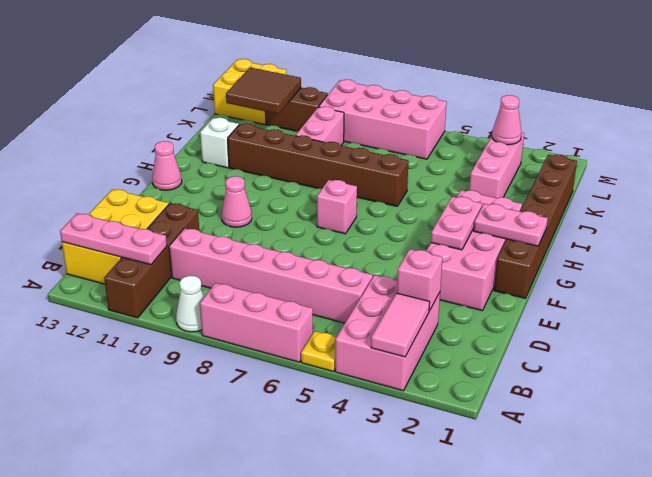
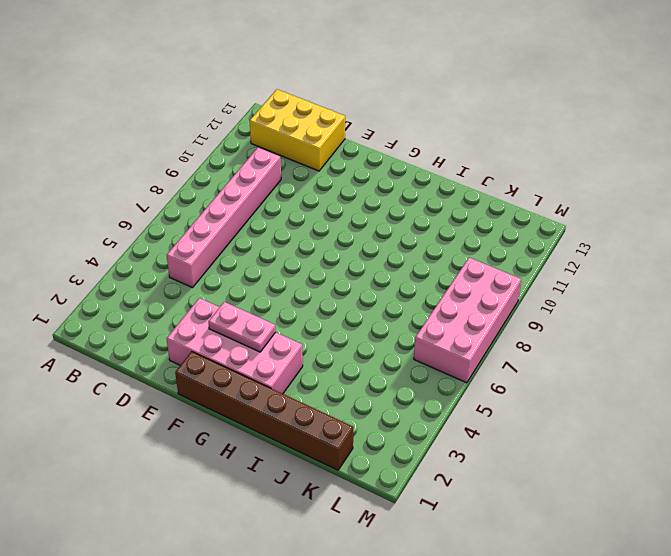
none -> pink 2x3 brick [335,275,440,391]
none -> yellow 1x1 plate [301,331,336,372]
none -> pink 1x3 brick [200,283,313,362]

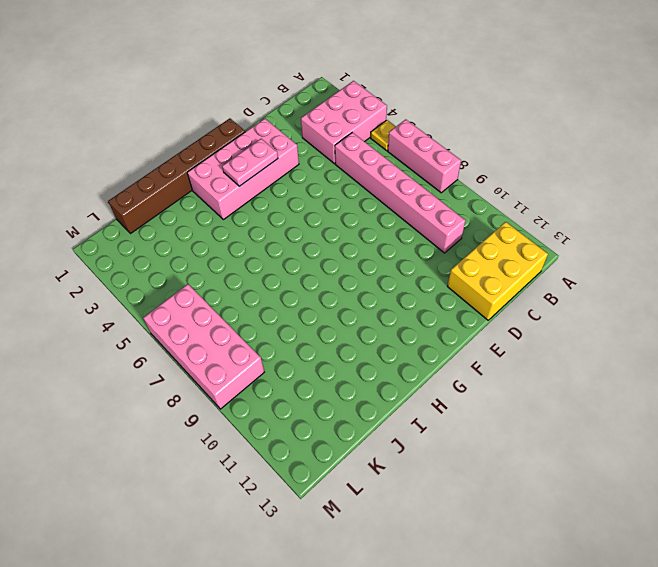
none -> white 1x1 cone [176,276,204,332]
none -> brown 1x4 brick [104,203,199,318]
none -> pink 1x1 cone [222,176,252,227]

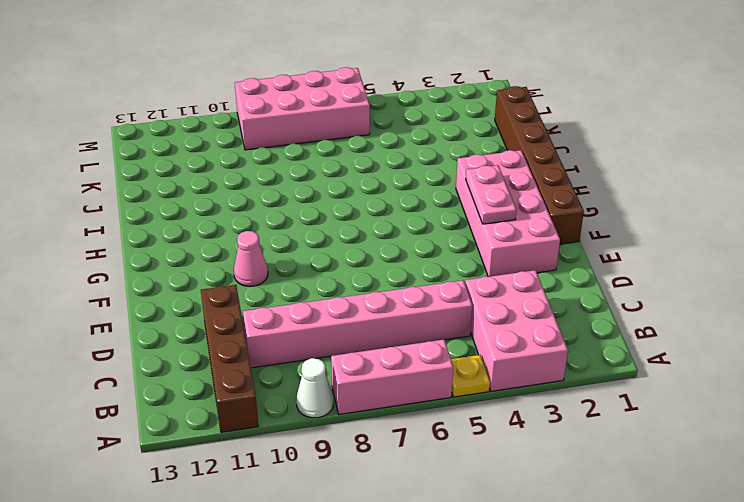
none -> yellow 2x3 brick [62,189,169,284]
none -> pink 1x1 brick [317,180,357,234]
none -> pink 1x1 cone [152,141,182,190]

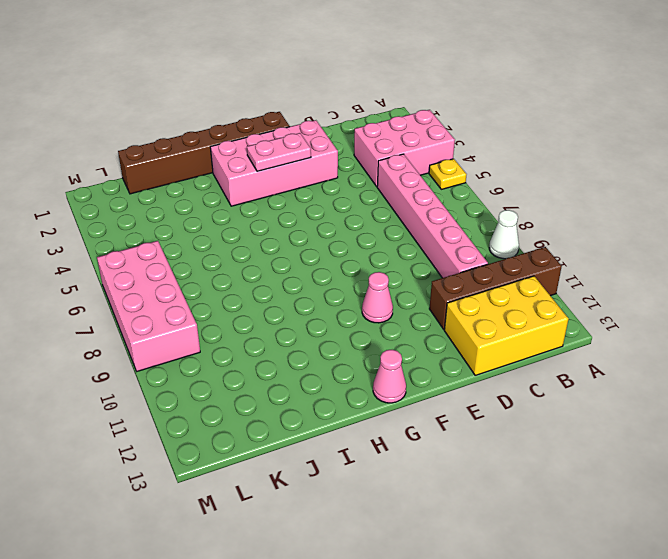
none -> pink 1x3 brick [200,283,313,362]
none -> pink 1x1 brick [317,180,357,234]
none -> brown 1x6 brick [228,123,409,206]

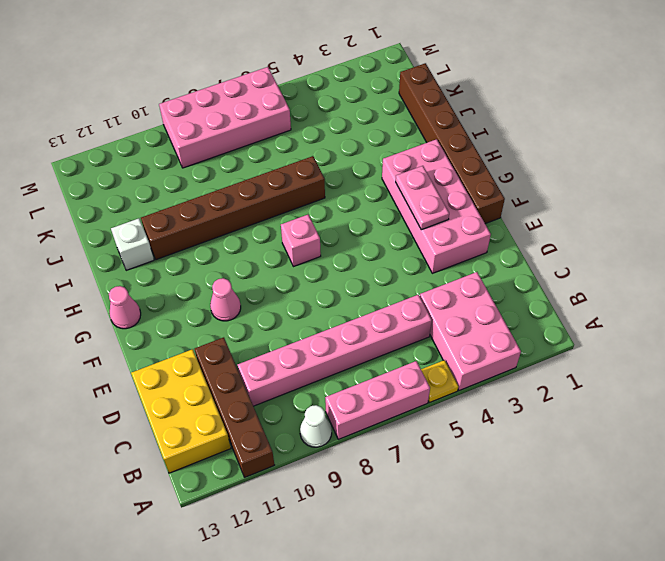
none -> pink 1x3 brick [469,133,524,198]
none -> pink 1x2 brick [296,106,344,146]
none -> brown 1x2 brick [266,87,328,131]

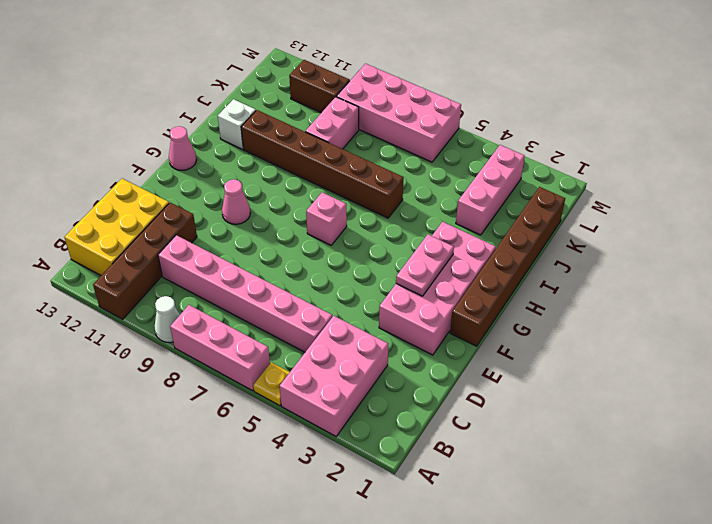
none -> yellow 2x2 brick [213,59,286,124]
none -> pink 1x2 tile [371,293,430,357]
none -> pink 1x3 plate [60,213,167,265]

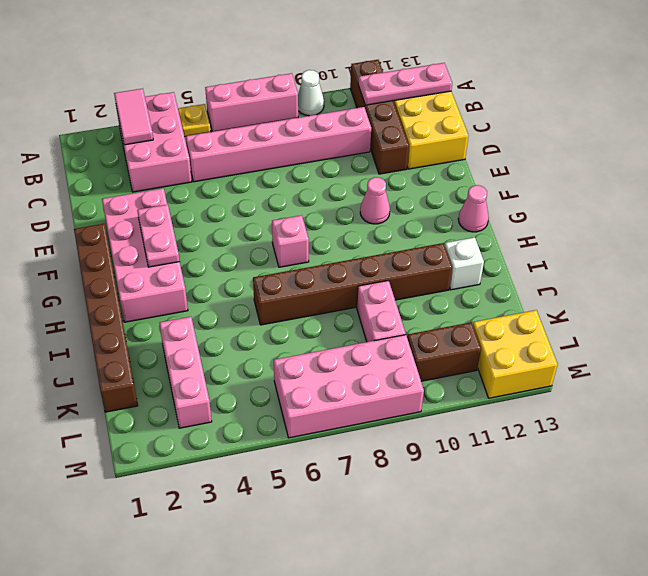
none -> pink 1x1 brick [397,249,443,311]
none -> pink 1x2 plate [474,204,548,246]
none -> brown 2x2 tile [226,68,301,114]

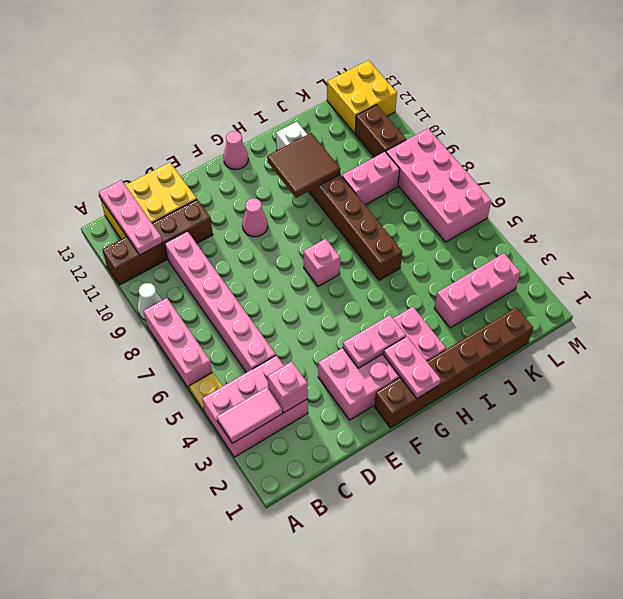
brown 2x2 tile [267,133,340,198] -> brown 2x2 tile moved to [226,68,301,114]
none -> pink 1x1 cone [492,95,522,145]

